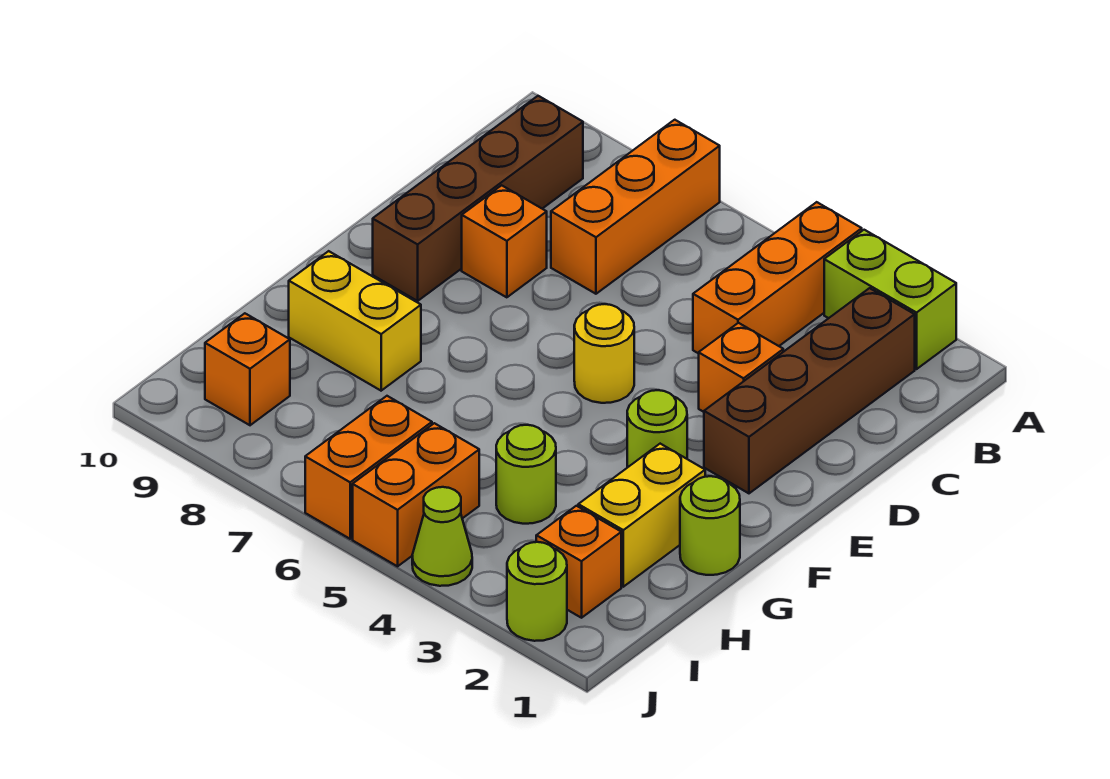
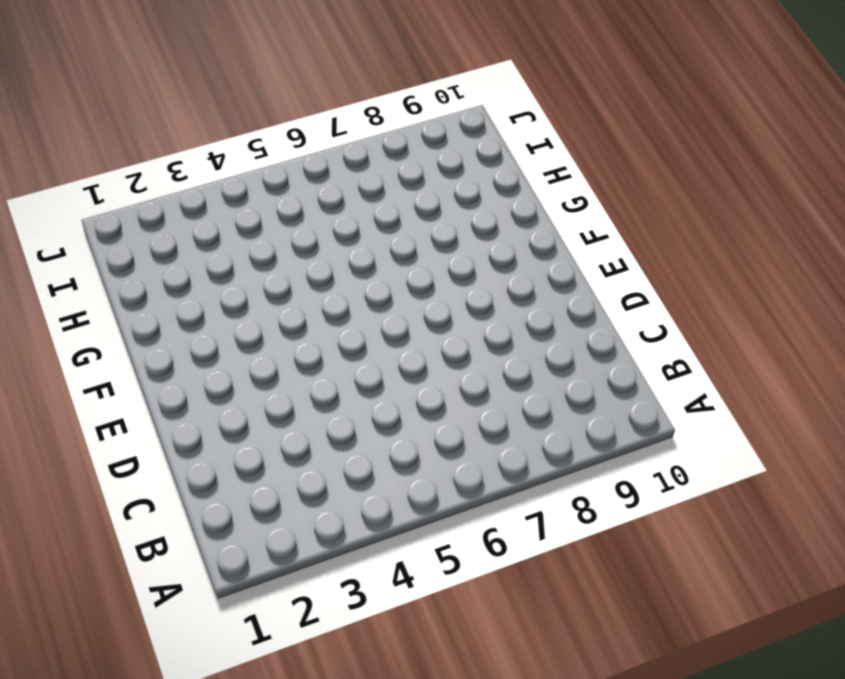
none -> lime 1x2 brick [824,230,956,369]
none -> orange 1x3 brick [693,202,862,354]
none -> orange 1x3 brick [551,120,720,294]

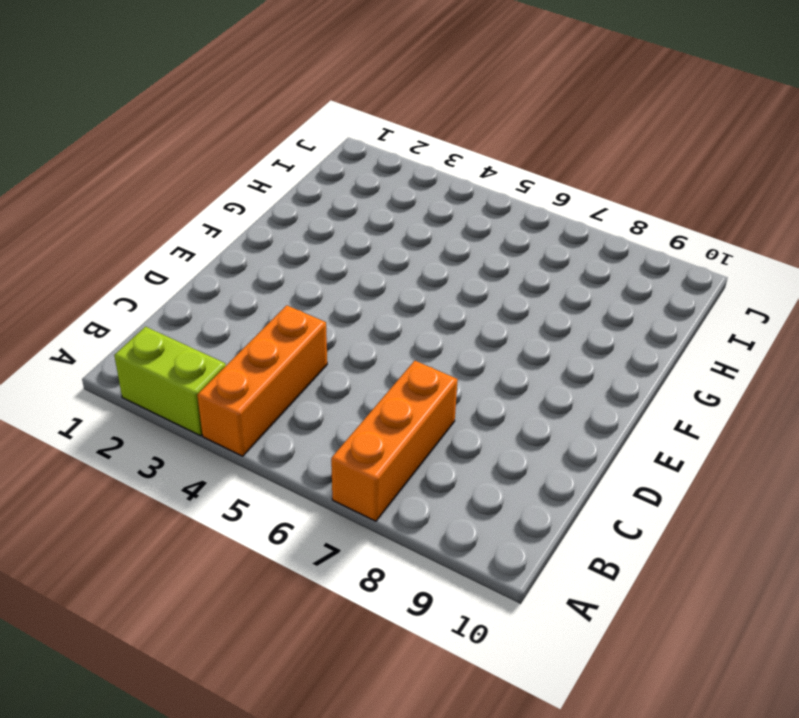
none -> brown 1x4 brick [704,288,915,493]
none -> brown 1x4 brick [373,96,583,301]
none -> orange 1x1 brick [699,323,783,412]

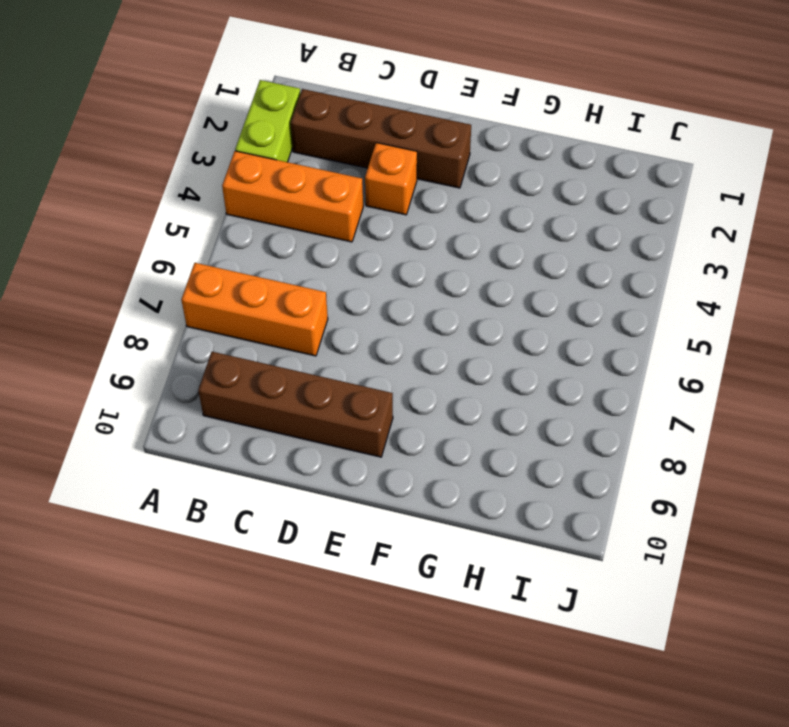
none -> orange 1x1 brick [462,185,547,297]
none -> yellow 1x1 round brick [574,304,634,403]
none -> lime 1x1 round brick [627,390,687,468]

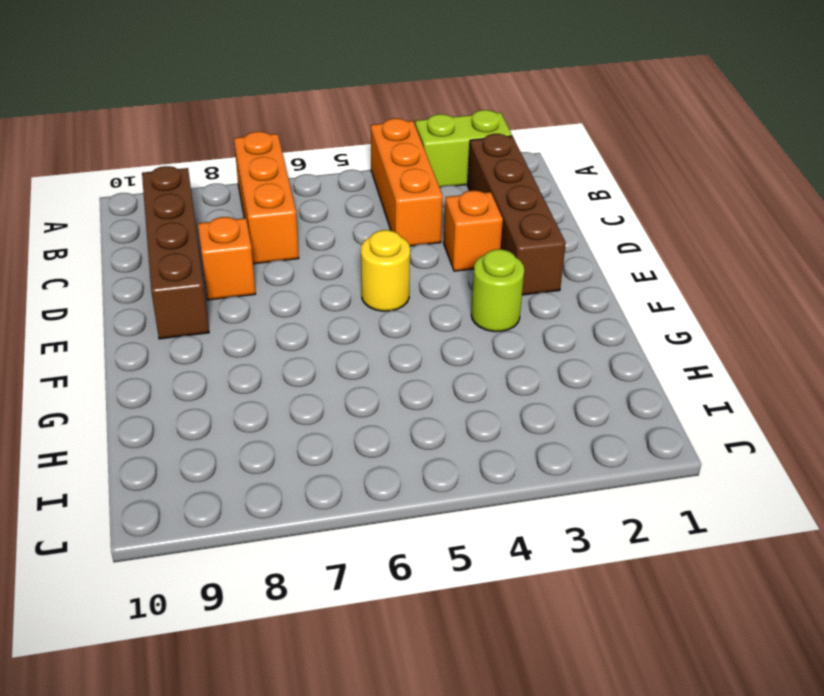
none -> lime 1x1 round brick [680,476,740,575]
none -> yellow 1x2 brick [578,444,705,587]
none -> yellow 1x2 brick [289,251,421,391]

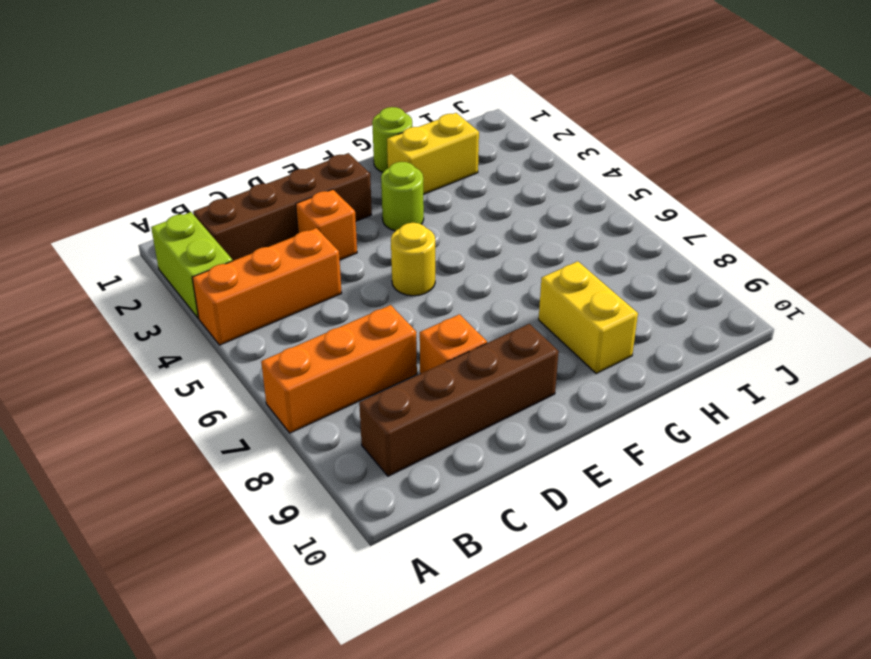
none -> lime 1x1 round brick [496,425,556,524]
none -> orange 1x1 brick [536,506,621,618]
none -> orange 1x2 brick [353,423,479,566]

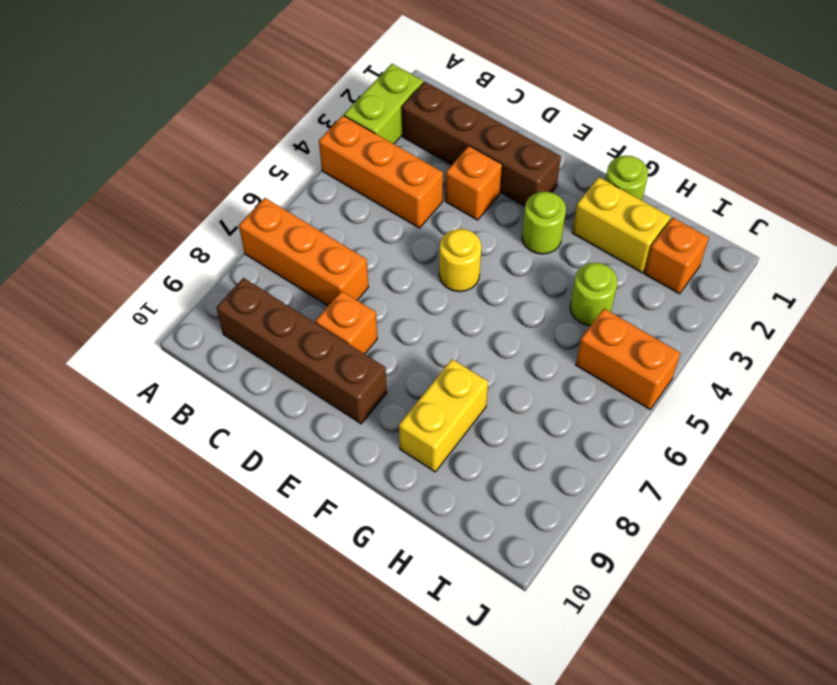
none -> orange 1x2 brick [305,396,432,539]
none -> orange 1x1 brick [205,313,290,425]
none -> lime 1x1 round brick [507,542,567,641]

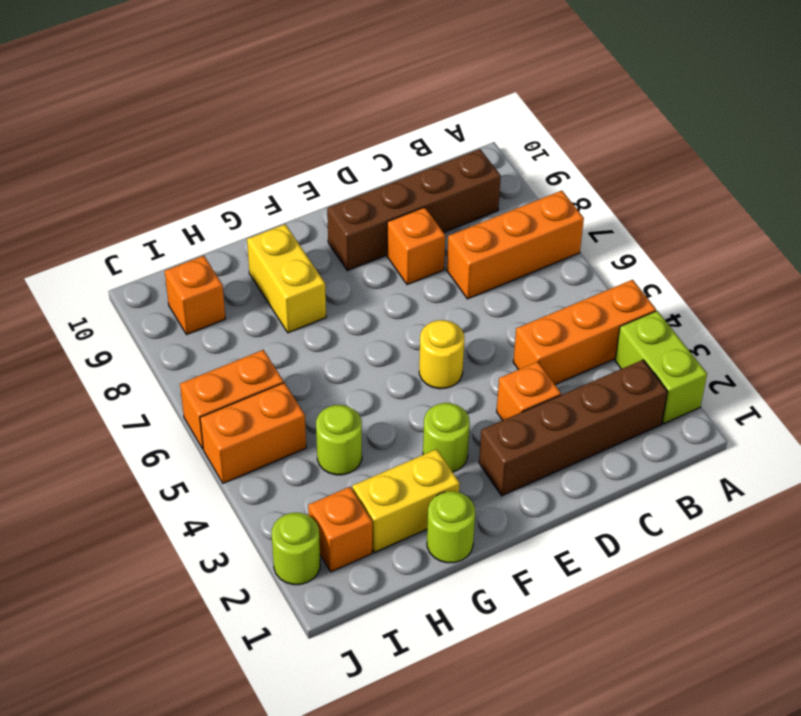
none -> lime 1x1 cone [412,487,472,586]

